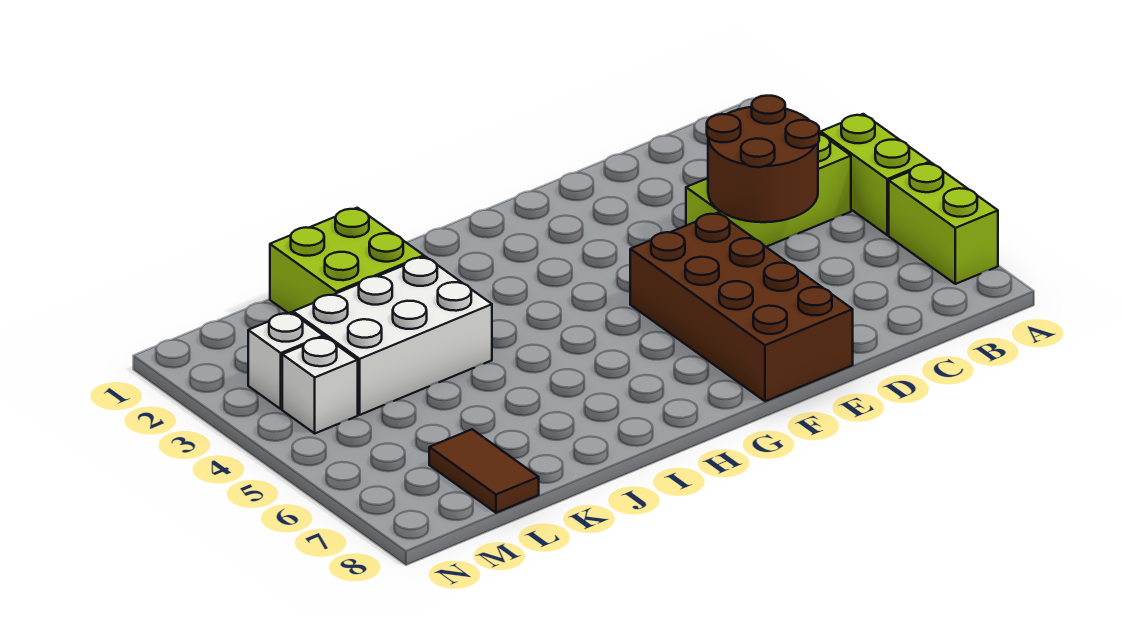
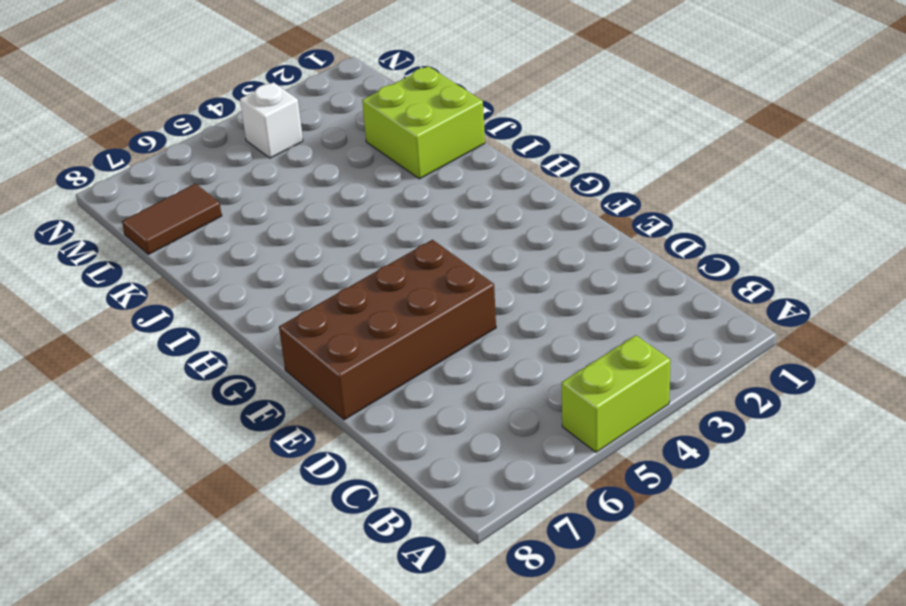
none -> lime 1x2 brick [889,163,998,284]
none -> lime 1x3 brick [686,133,851,247]

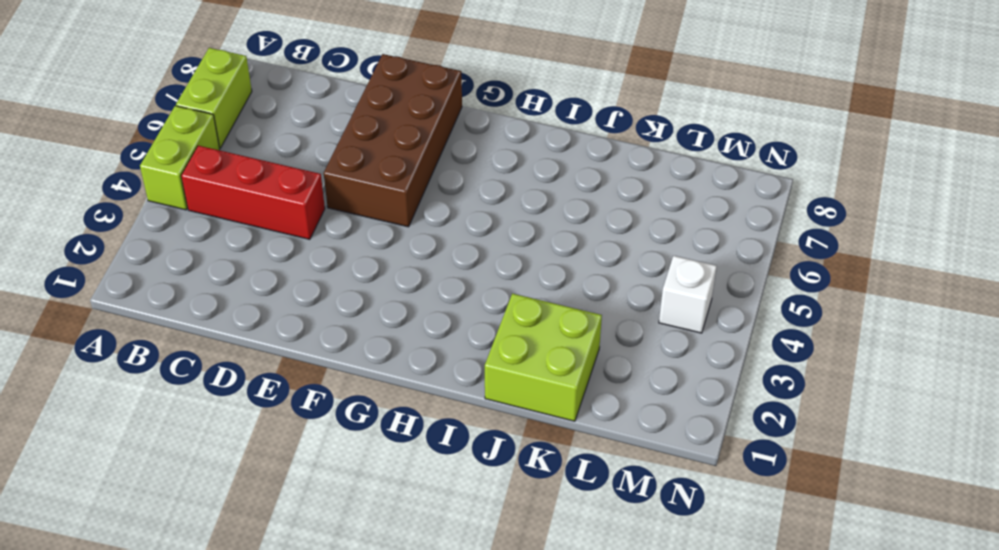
red 1x3 brick [181,146,325,239] -> lime 1x3 brick [686,133,851,247]
none -> white 2x3 brick [293,257,492,415]
none -> brown 1x2 tile [429,429,539,513]

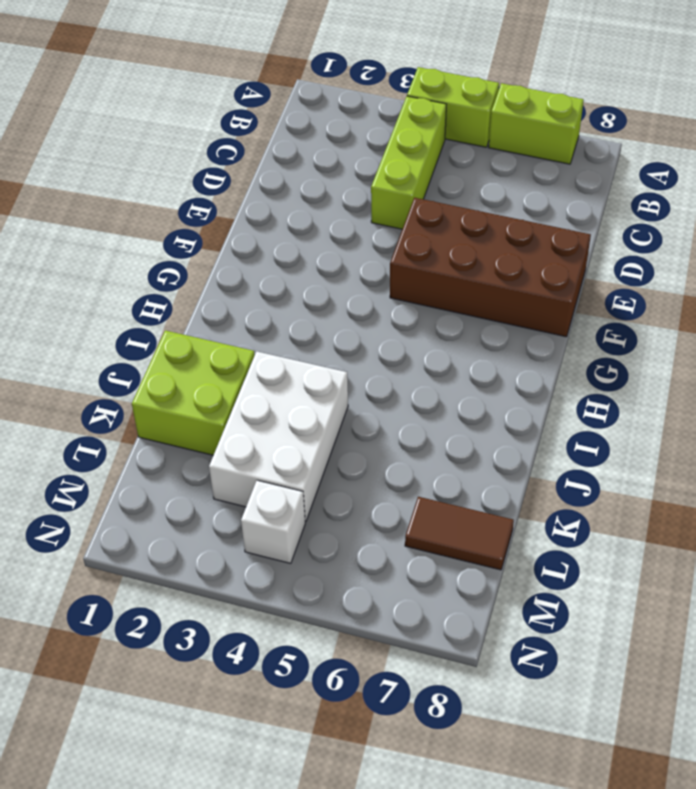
none -> white 1x1 brick [248,312,323,409]
none -> brown 2x2 round brick [707,96,819,222]

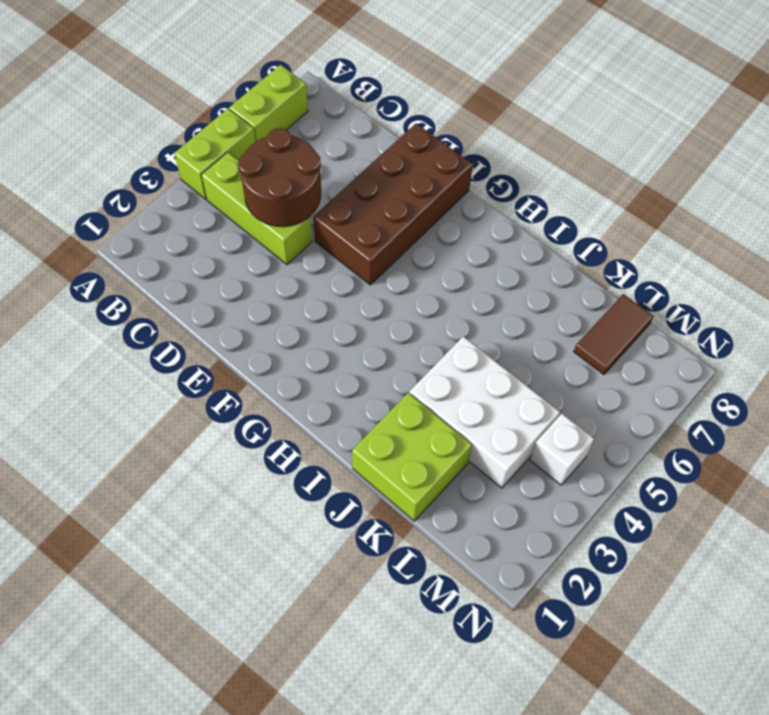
none -> white 1x1 brick [248,312,323,409]

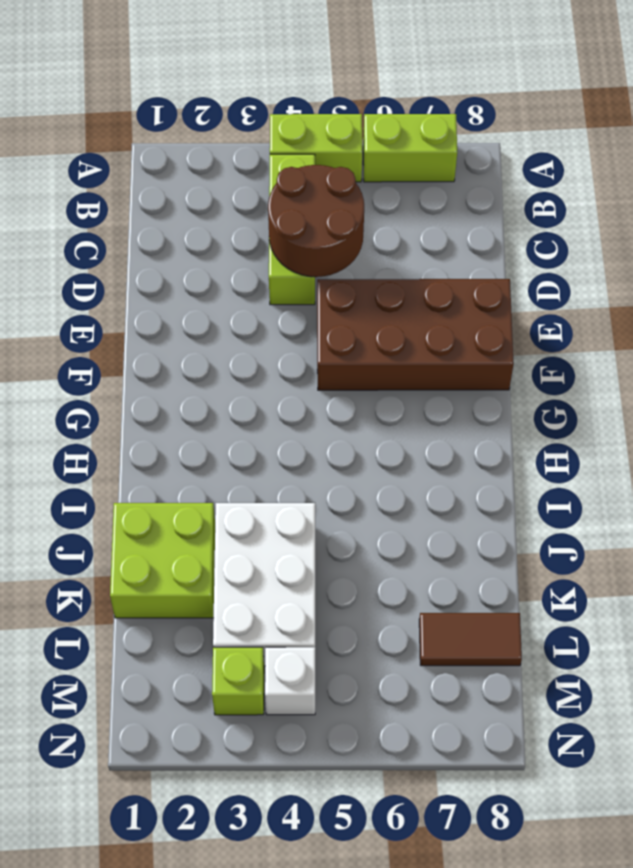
lime 1x1 brick [212,647,264,715] -> white 1x1 brick [248,312,323,409]

